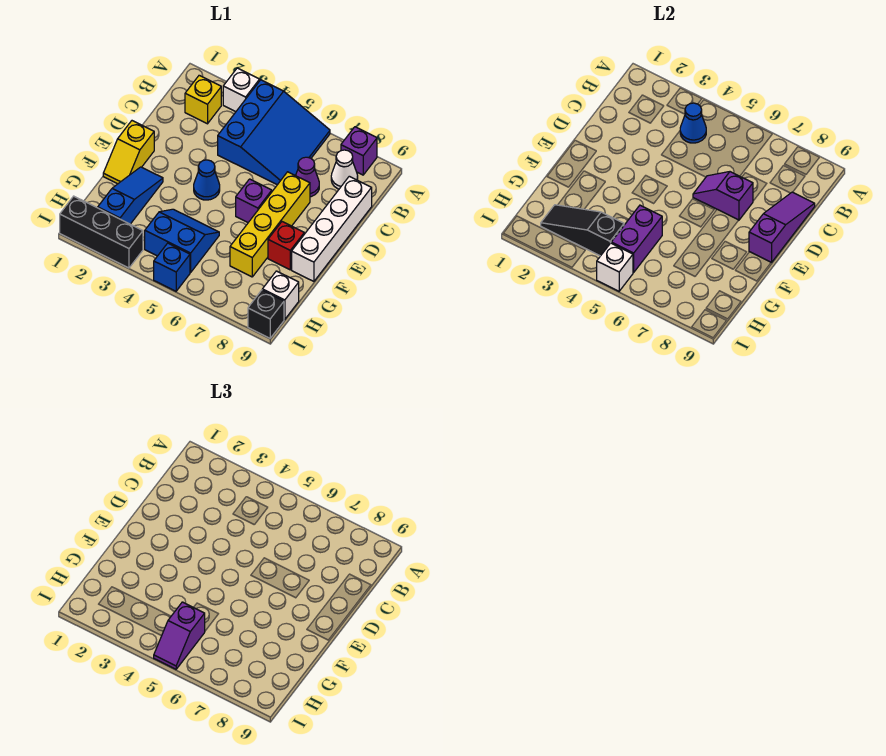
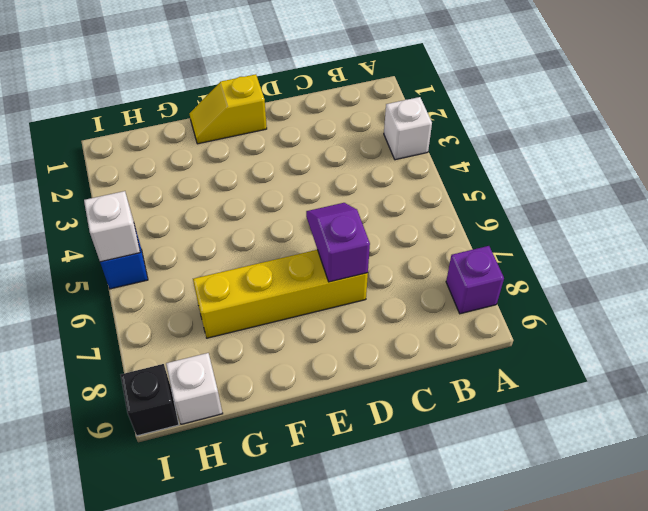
none -> blue 3x3 slope [218,80,330,185]
none -> yellow 1x1 brick [185,75,221,124]
none -> white 1x1 cone [331,150,358,189]

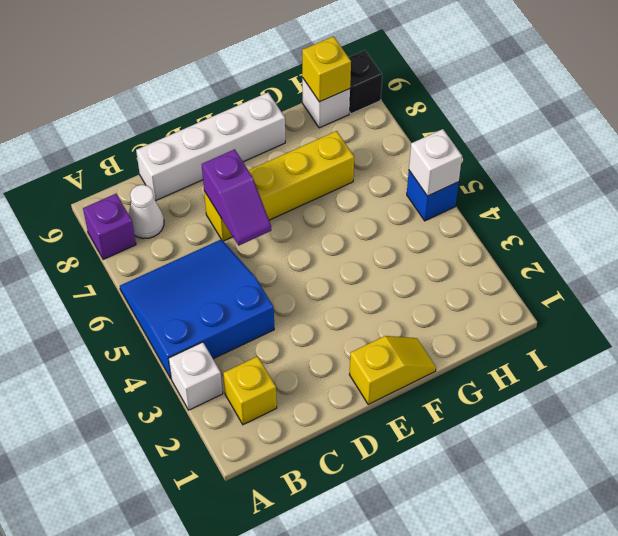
yellow 1x1 brick [302,36,351,102] -> none
none -> purple 1x1 cone [295,157,319,197]
none -> blue 1x1 cone [194,160,220,200]
none -> purple 1x1 brick [236,179,272,222]

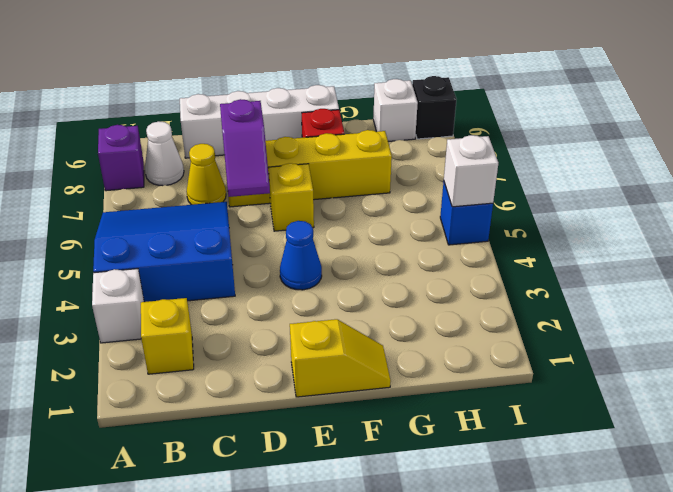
yellow 1x1 cone [187,144,226,205] -> purple 1x1 cone [295,157,319,197]
yellow 1x1 brick [268,163,314,231] -> purple 1x1 brick [236,179,272,222]
none -> blue 1x3 slope [98,167,163,224]
none -> blue 2x2 slope [145,209,219,272]
none -> black 1x3 brick [60,196,143,268]

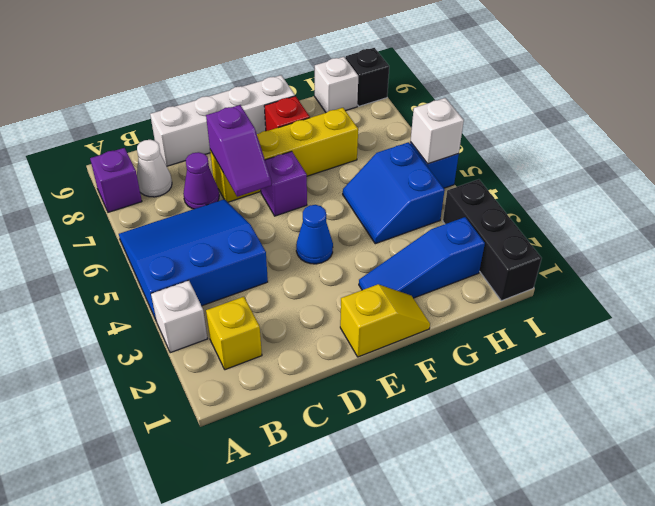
none -> blue 1x1 cone [680,103,706,143]
none -> purple 1x3 slope [749,192,815,263]
none -> purple 1x2 brick [611,205,662,272]

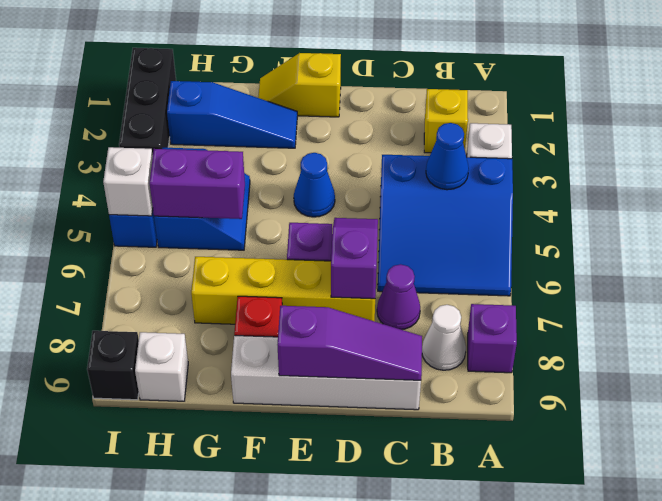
none -> black 1x3 slope [541,205,624,256]
none -> purple 1x2 slope [154,602,205,669]

